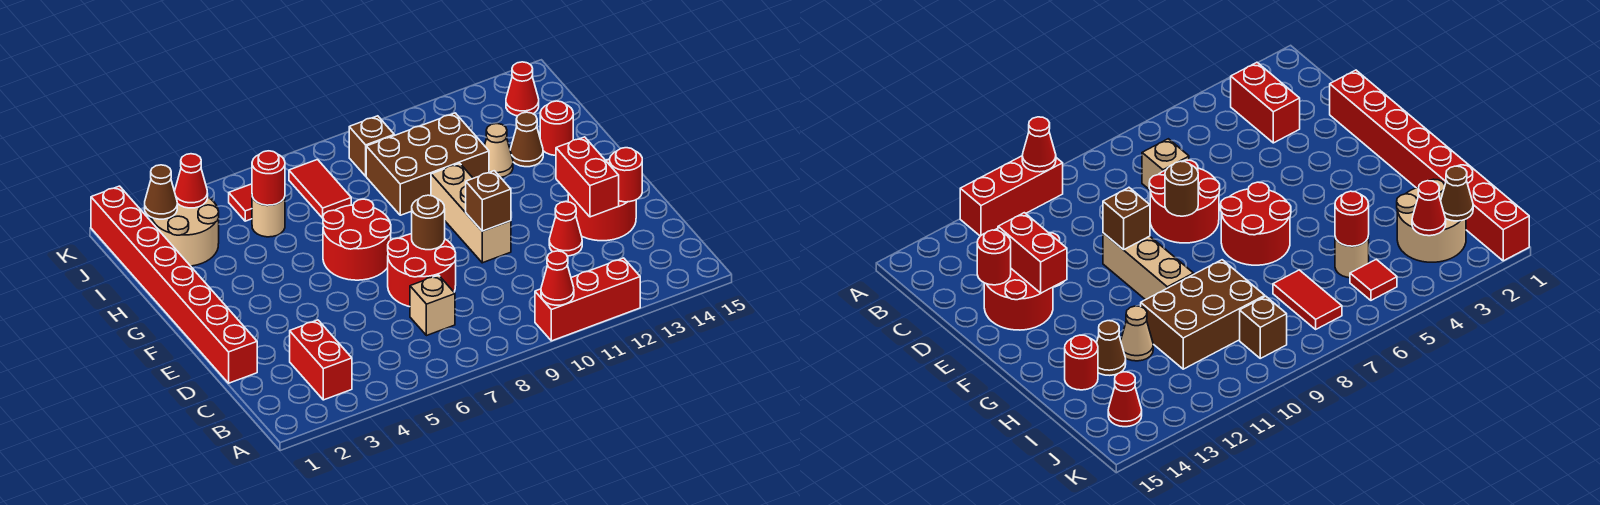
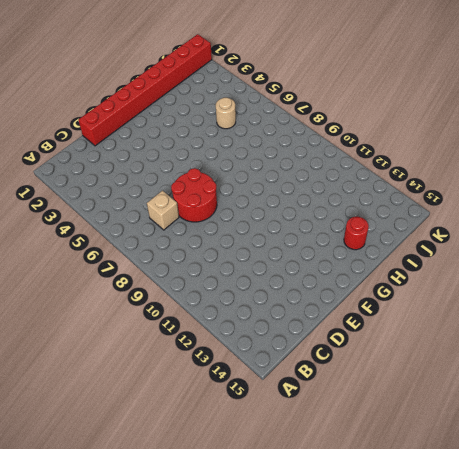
none -> red 1x3 brick [535,258,640,341]
none -> red 1x2 brick [290,320,352,400]
none -> red 1x1 cone [549,202,582,256]

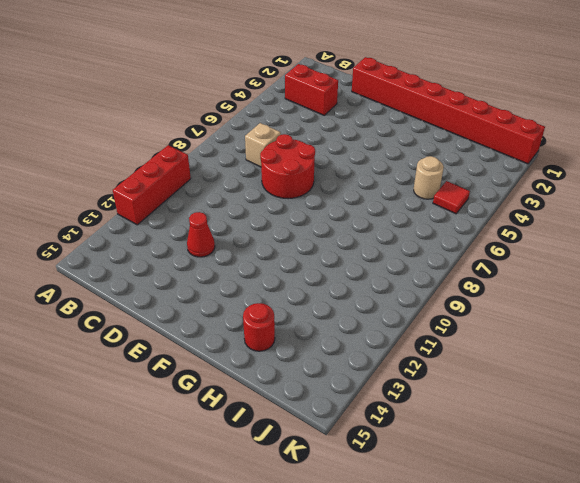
none -> red 2x2 round brick [568,160,636,241]
none -> tan 1x3 brick [431,163,511,263]
none -> red 2x2 round brick [323,199,391,280]

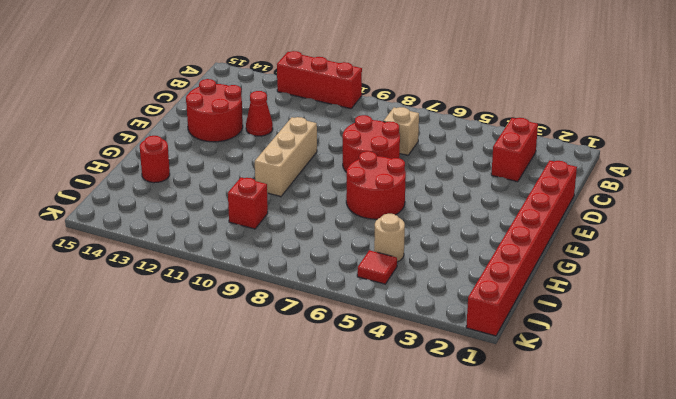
red 1x1 brick [228,178,268,229] -> brown 2x3 brick [366,113,489,215]
none -> tan 1x1 cone [484,124,513,177]
none -> brown 1x1 cone [510,112,543,167]
none -> tan 2x2 round brick [150,198,219,266]

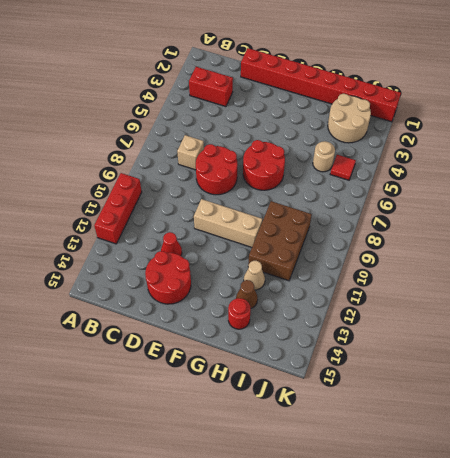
none -> red 1x2 tile [289,160,351,218]
none -> brown 1x1 brick [349,116,394,176]
none -> red 1x1 cone [506,62,539,116]

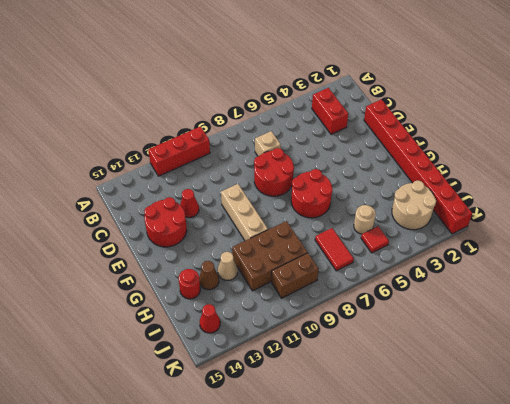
brown 1x2 brick [271,253,319,298] -> brown 1x1 brick [349,116,394,176]
none -> red 1x1 cone [541,251,574,305]
none -> red 1x2 brick [556,137,619,217]
none -> red 1x1 round brick [610,148,642,202]

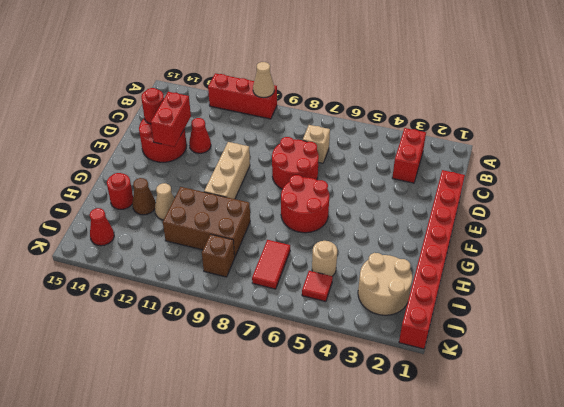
tan 1x1 cone [253,62,274,98] -> red 1x1 cone [541,251,574,305]
none -> brown 1x1 round brick [412,195,445,250]
none -> brown 1x1 brick [466,171,511,231]
none -> red 1x1 round brick [252,151,285,205]

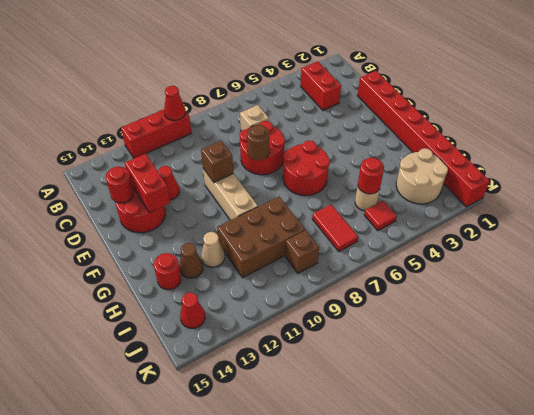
none -> brown 1x1 cone [145,165,177,219]
none -> red 1x1 cone [175,154,208,208]

